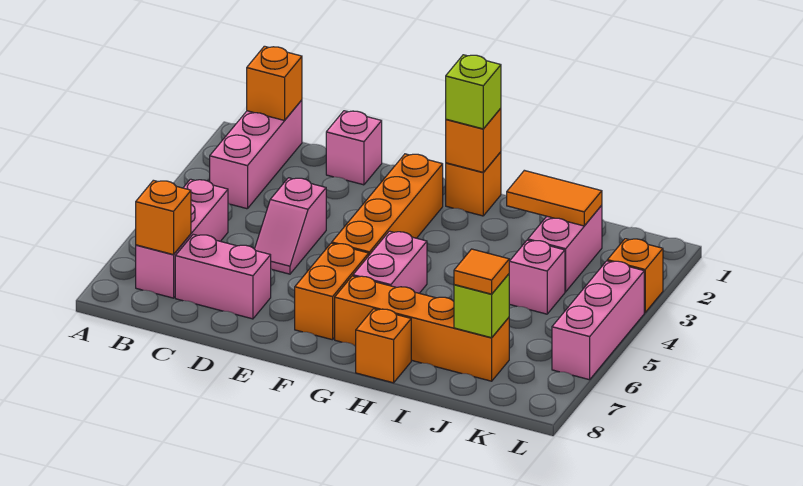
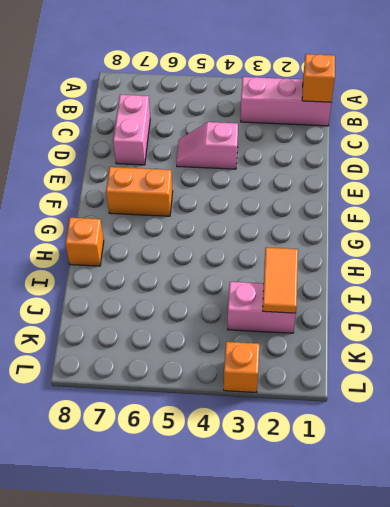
none -> pink 1x3 brick [136,179,228,298]
none -> pink 1x1 brick [326,111,382,185]
none -> orange 1x4 brick [332,154,443,255]

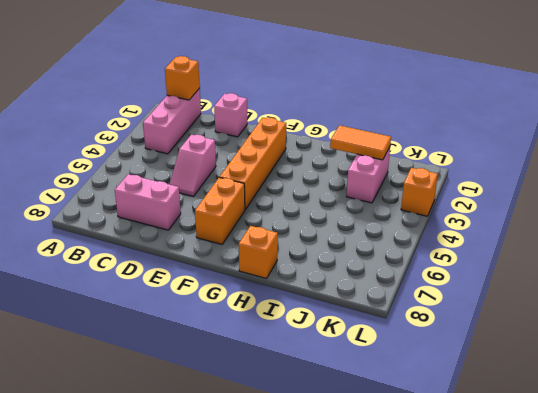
none -> pink 1x3 brick [136,179,228,298]
none -> orange 1x1 brick [446,152,501,216]
none -> pink 1x2 brick [353,231,427,293]

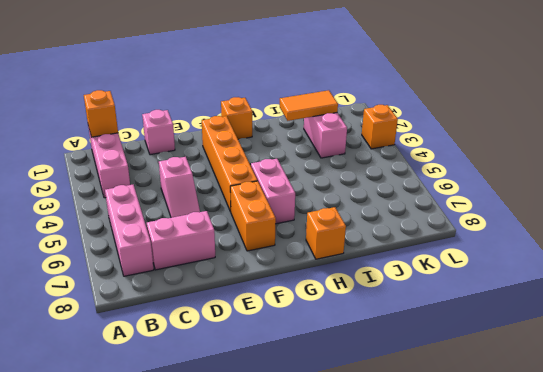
none -> orange 1x4 brick [335,276,509,381]
none -> pink 1x1 brick [509,240,565,314]
none -> pink 1x3 brick [552,261,644,380]

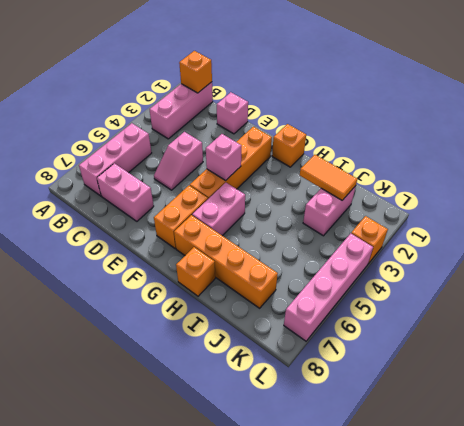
pink 1x1 brick [206,134,241,181] -> pink 1x1 brick moved to [509,240,565,314]
pink 1x4 brick [284,233,373,341] -> pink 1x3 brick [552,261,644,380]
none -> orange 1x1 brick [136,180,191,255]
none -> orange 1x1 brick [446,108,501,172]
none -> lime 1x1 brick [454,274,509,338]

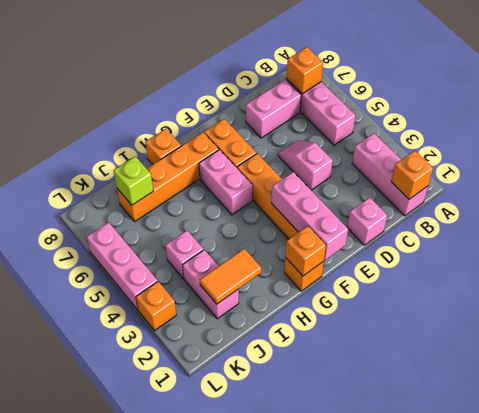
pink 1x3 brick [272,172,348,260] -> none
none -> lime 1x1 brick [446,55,501,129]
none -> orange 1x1 tile [454,249,509,294]

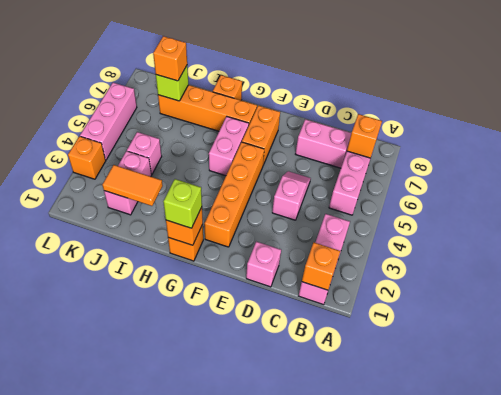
orange 1x1 brick [153,36,187,81] -> orange 1x1 tile [454,249,509,294]

